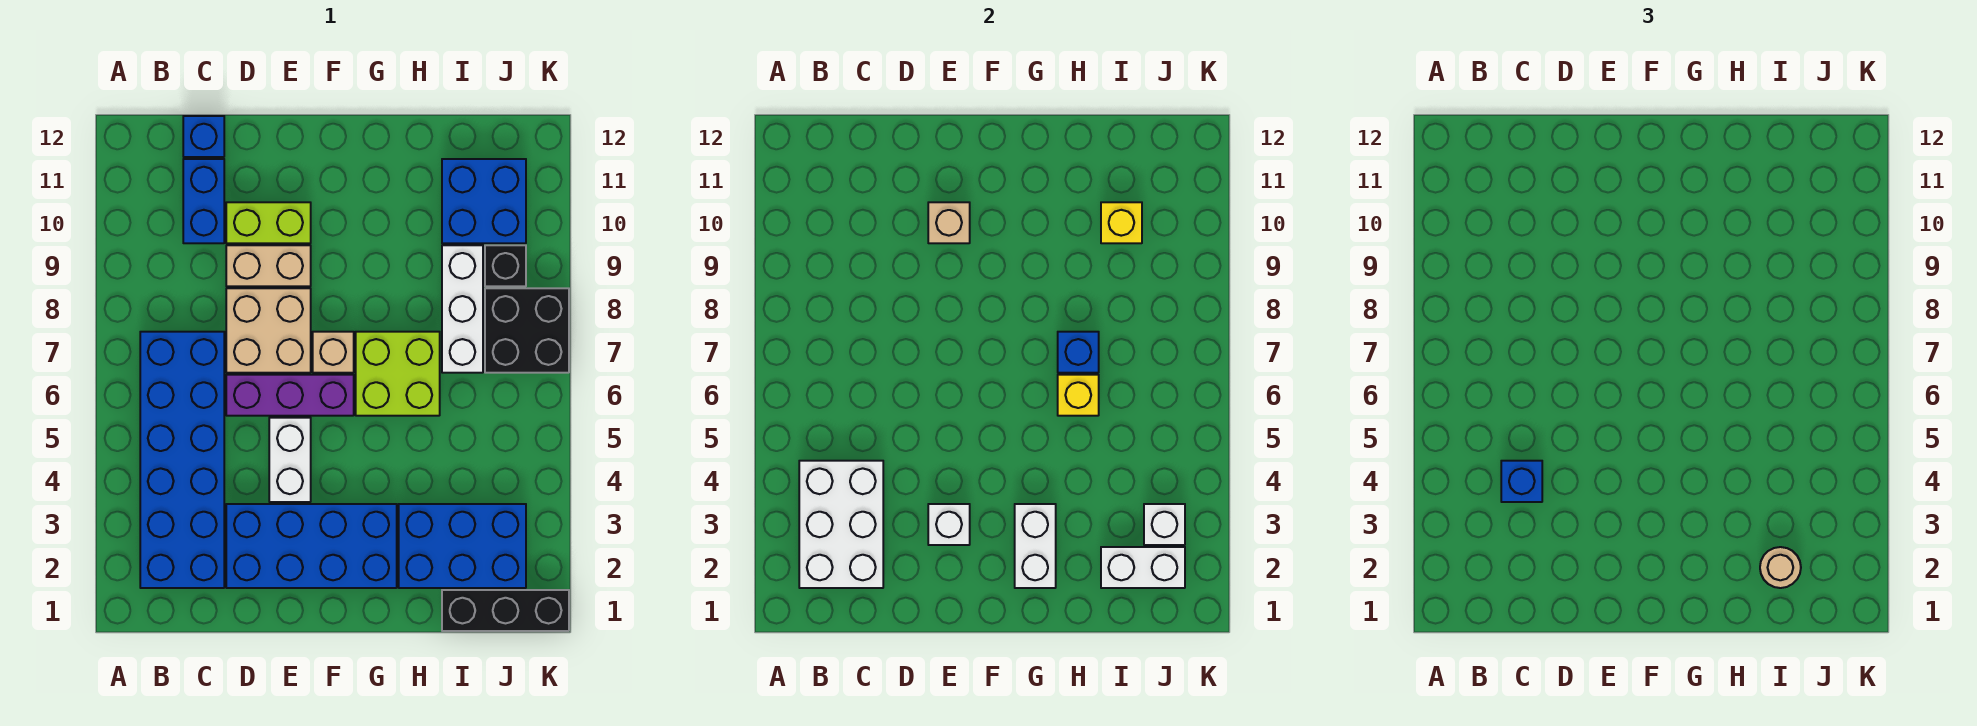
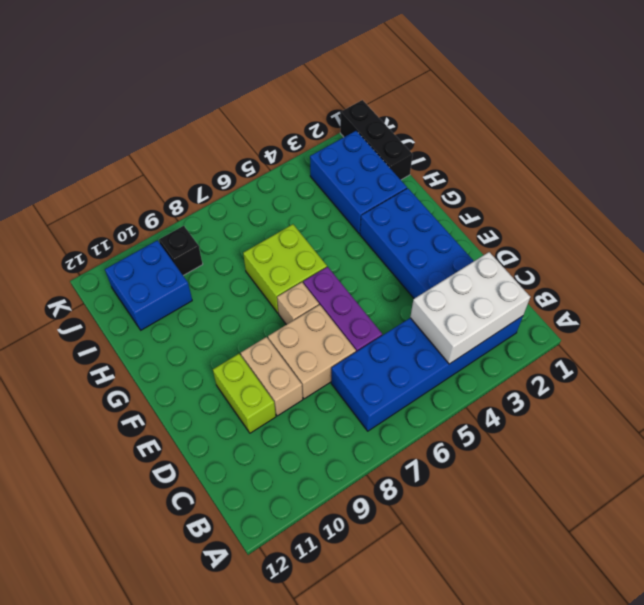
none -> blue 1x2 brick [183,159,224,243]
none -> blue 1x1 brick [183,116,224,157]
none -> white 1x2 brick [269,418,311,502]

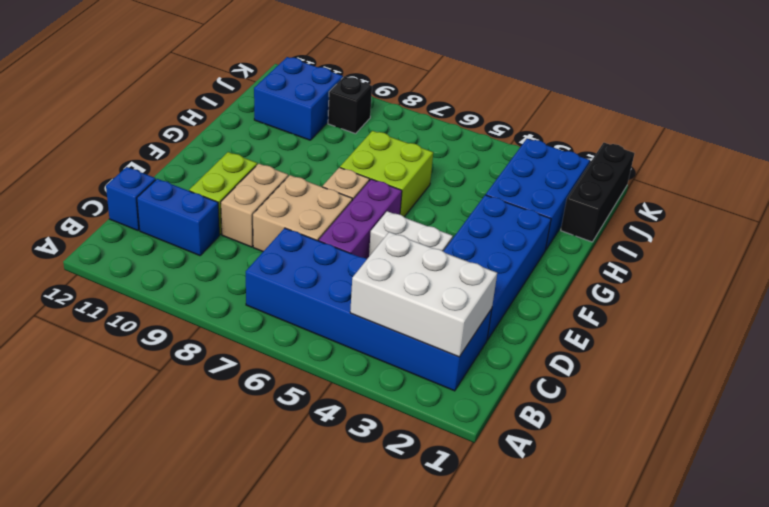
none -> white 1x3 brick [442,245,483,373]
none -> black 2x2 brick [485,288,569,373]
none -> white 1x1 brick [928,504,970,545]

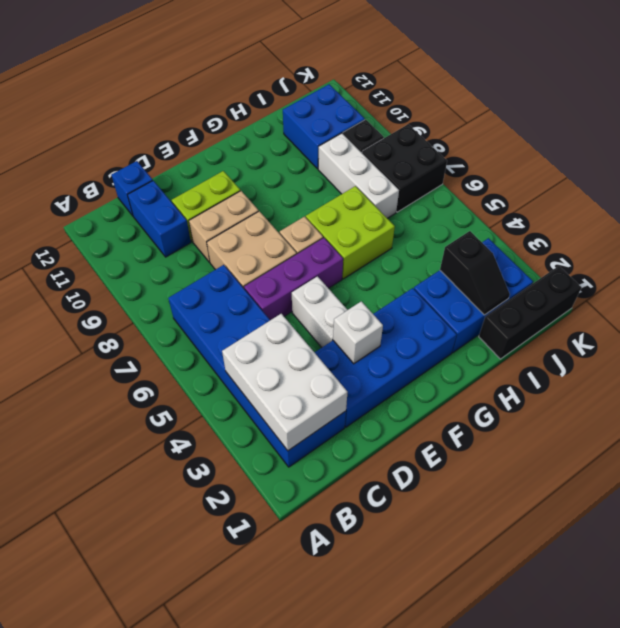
black 1x2 slope [440,231,510,315] -> white 1x2 brick [1101,547,1185,588]
none -> tan 1x1 brick [928,202,970,243]
none -> white 1x2 brick [1015,504,1056,588]
none -> yellow 1x1 brick [1058,375,1099,416]

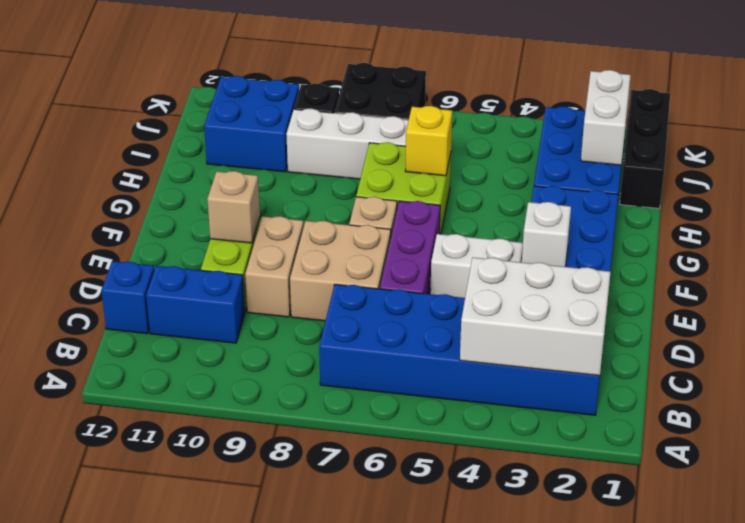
none -> white 1x2 brick [1015,504,1056,588]
none -> blue 1x1 brick [1058,332,1099,373]
none -> yellow 1x1 brick [1101,202,1142,243]

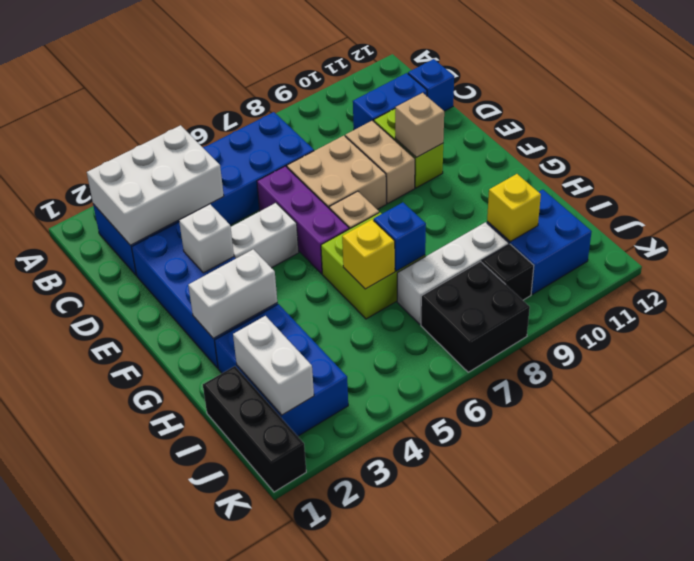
none -> white 1x1 brick [1144,504,1185,545]
none -> blue 1x1 brick [1501,461,1542,502]
none -> tan 1x1 round brick [1760,547,1801,588]

